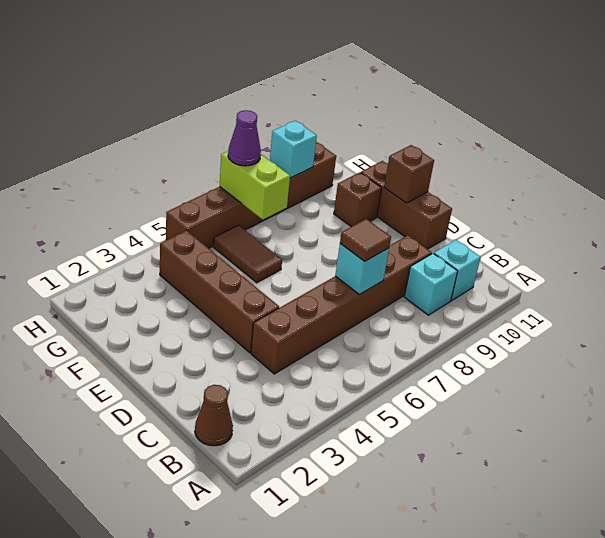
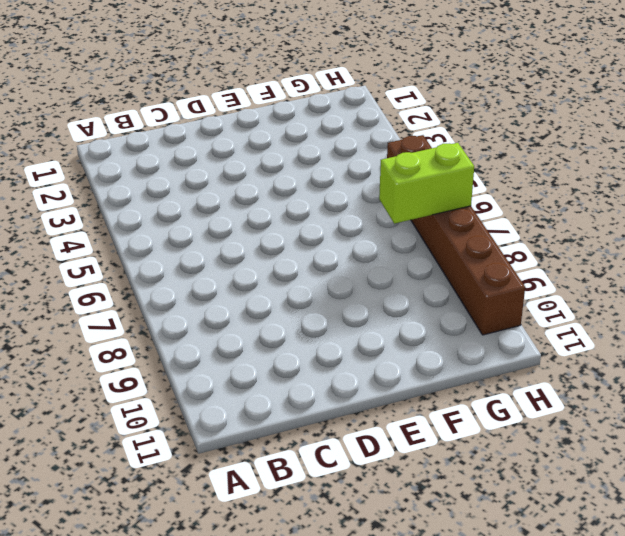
none -> brown 1x1 cone [195,385,233,446]
none -> cyan 1x1 brick [405,253,458,315]
none -> cyan 1x1 brick [434,240,481,301]

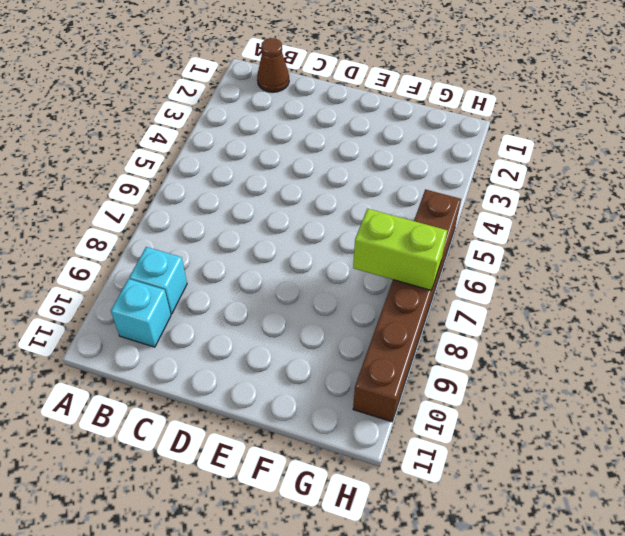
none -> brown 1x6 brick [251,235,432,374]
none -> brown 1x4 brick [160,230,279,353]
none -> brown 1x3 brick [361,161,452,249]

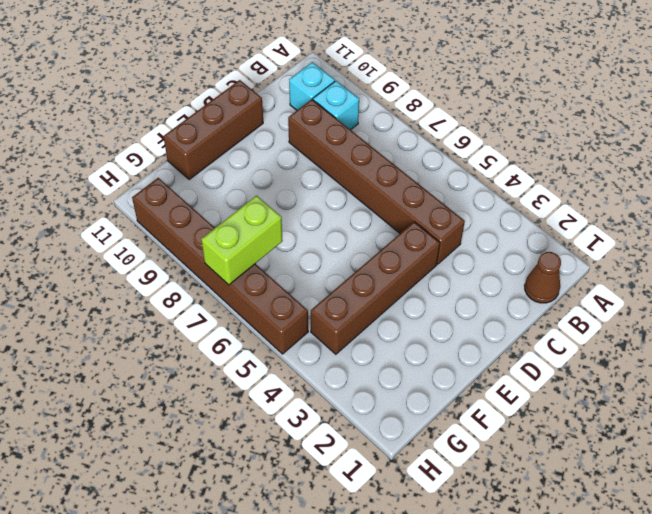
none -> brown 1x2 tile [213,225,282,283]
none -> brown 1x1 brick [334,172,382,227]
none -> cyan 1x1 brick [335,244,389,294]

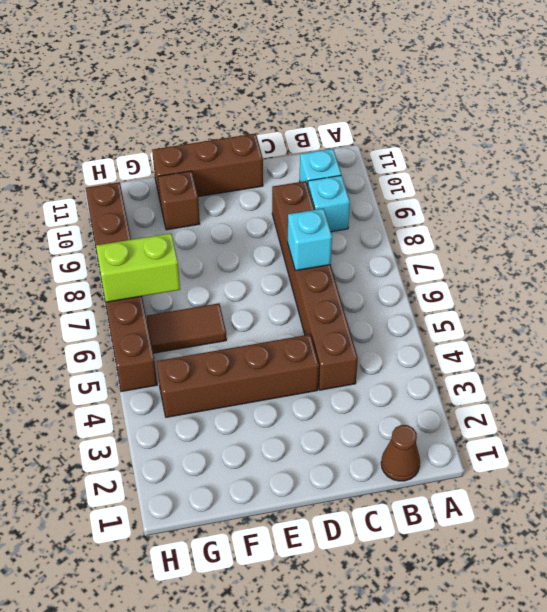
none -> brown 1x1 brick [384,145,434,203]
none -> cyan 1x1 brick [270,121,317,178]
none -> brown 1x1 tile [340,219,391,262]

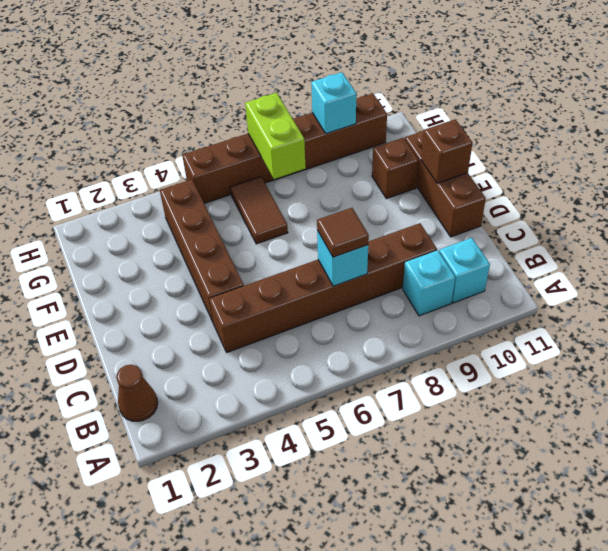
none -> purple 1x1 cone [228,110,261,166]

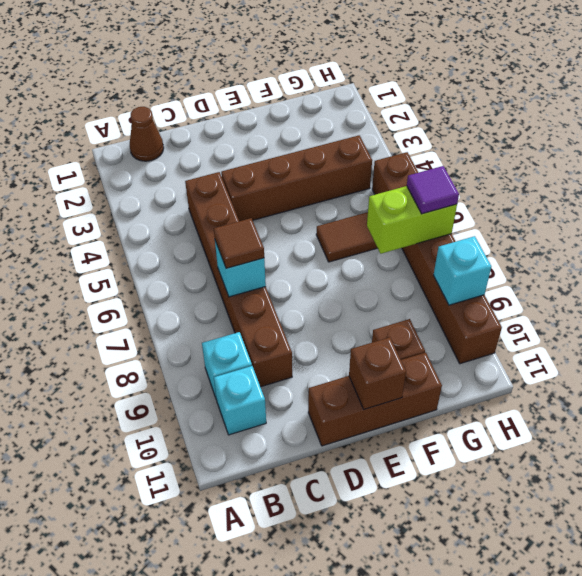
purple 1x1 tile [407,166,459,214] -> purple 1x1 cone [228,110,261,166]

